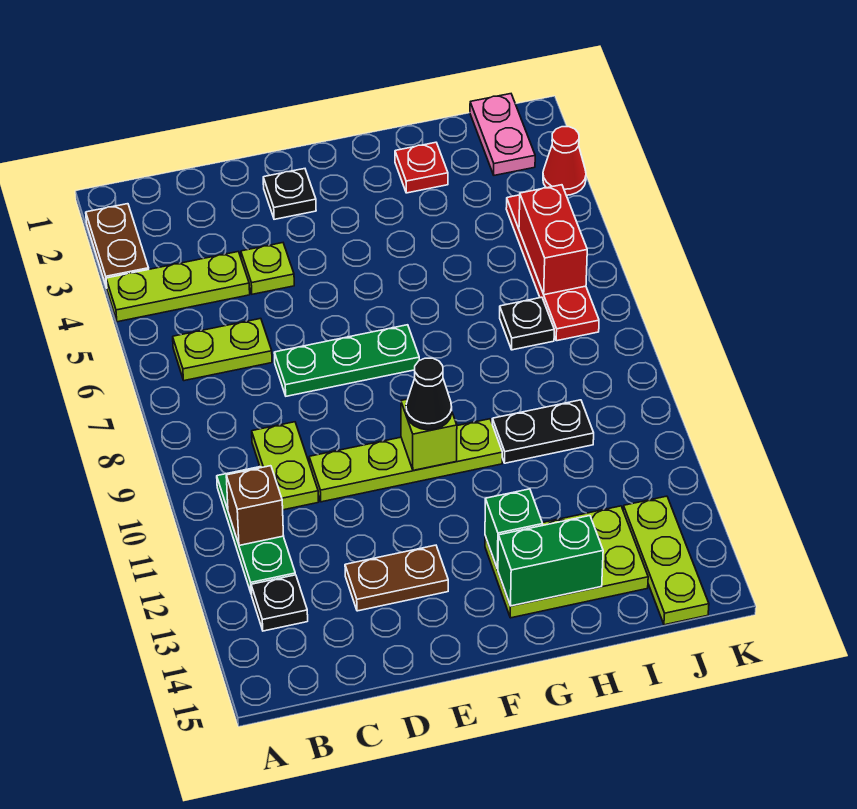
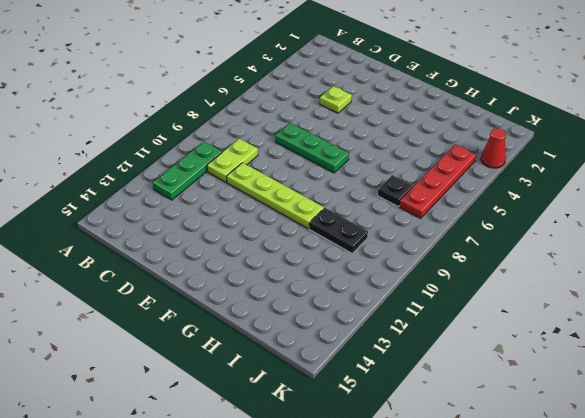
none -> brown 1x2 plate [86,204,149,288]
none -> lime 1x3 plate [106,252,250,322]
none -> lime 1x2 plate [173,318,272,381]

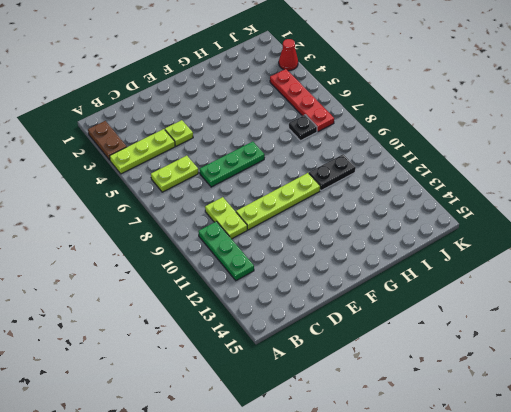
none -> black 1x1 plate [251,575,308,631]
none -> brown 1x2 plate [345,545,448,611]
none -> black 1x1 plate [263,169,316,219]

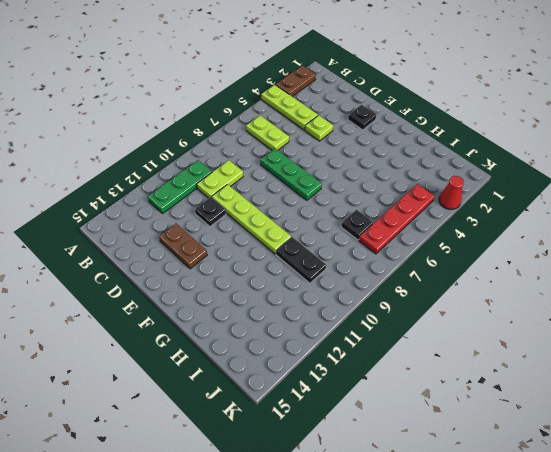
black 1x1 plate [195,197,226,227] -> black 1x1 plate moved to [251,575,308,631]
none -> lime 2x3 plate [485,506,648,618]
none -> red 1x1 plate [395,142,448,193]
none -> pink 1x2 plate [470,94,535,175]

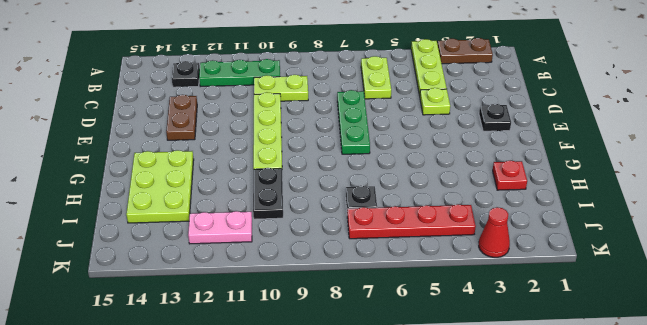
pink 1x2 plate [188,211,252,244] -> pink 1x2 plate moved to [470,94,535,175]
none -> lime 1x3 plate [623,496,709,625]
none -> brown 1x1 brick [226,466,284,545]
none -> lime 1x1 brick [401,399,457,471]

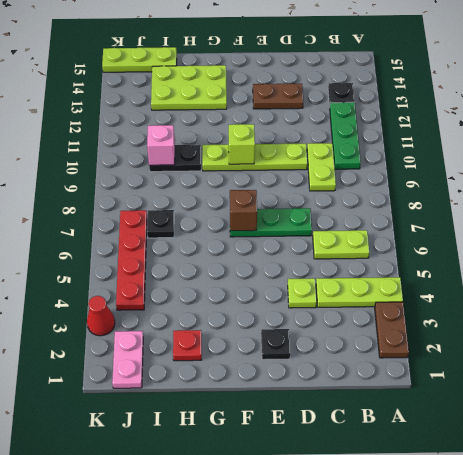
brown 1x1 brick [230,190,257,231] -> brown 1x1 brick moved to [226,466,284,545]
pink 1x1 brick [147,125,175,165] -> none
lime 1x3 plate [102,47,177,72] -> lime 1x3 plate turned to [623,496,709,625]
none -> green 1x1 brick [485,489,543,569]
none -> green 1x2 brick [498,516,603,606]
none -> red 1x2 brick [519,185,587,295]

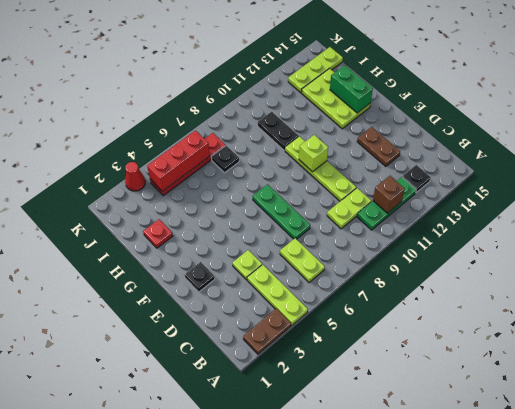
red 1x3 brick [147,131,210,192] -> red 1x2 brick [519,185,587,295]
none -> pink 1x2 plate [470,94,535,175]
none -> green 1x1 brick [485,489,543,569]
none -> black 1x1 cone [406,358,452,430]

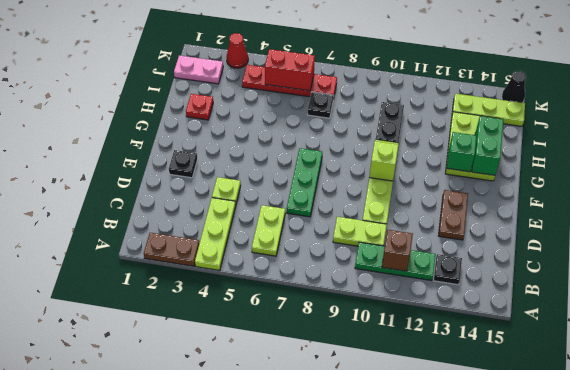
black 1x1 cone [502,71,526,103] -> black 1x1 cone moved to [406,358,452,430]

